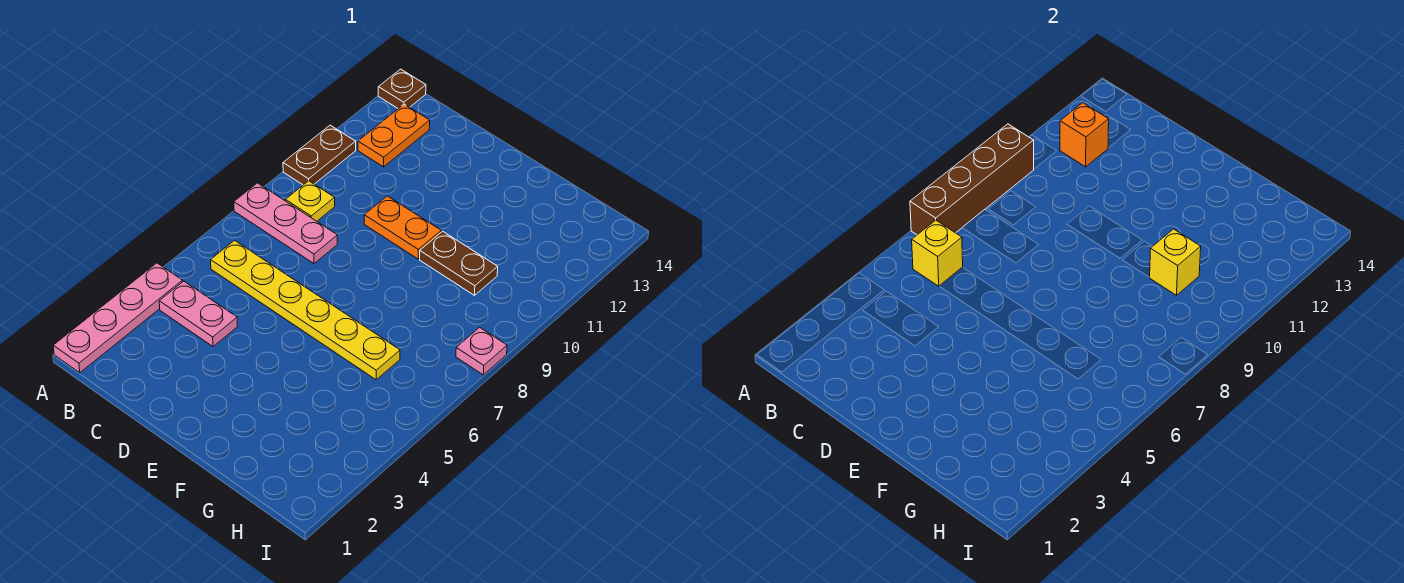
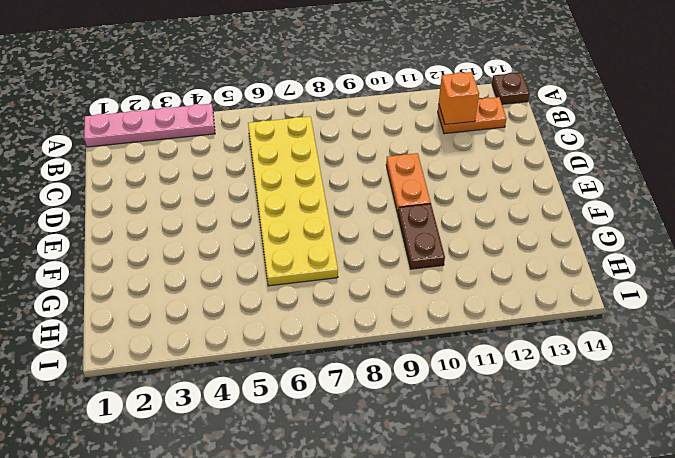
yellow 2x6 plate [248,116,338,286] -> yellow 1x6 plate [211,240,400,380]
none -> pink 1x3 plate [234,183,337,264]
none -> brown 1x2 plate [283,125,356,185]
none -> pink 1x2 plate [159,281,238,347]

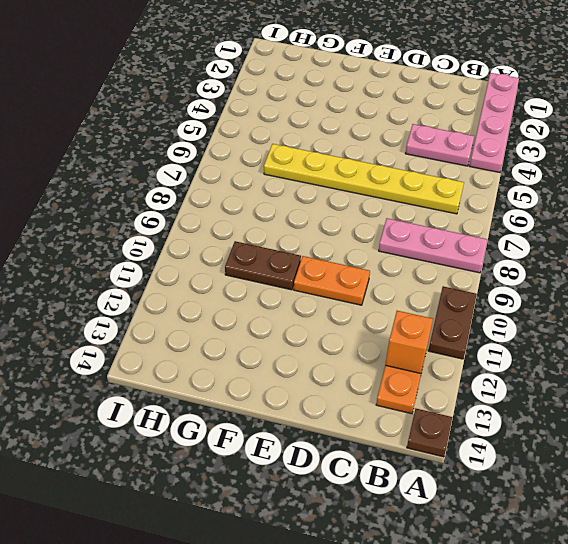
none -> yellow 1x1 plate [285,181,335,221]
none -> pink 1x1 plate [456,327,507,375]
none -> brown 1x4 brick [910,124,1034,235]

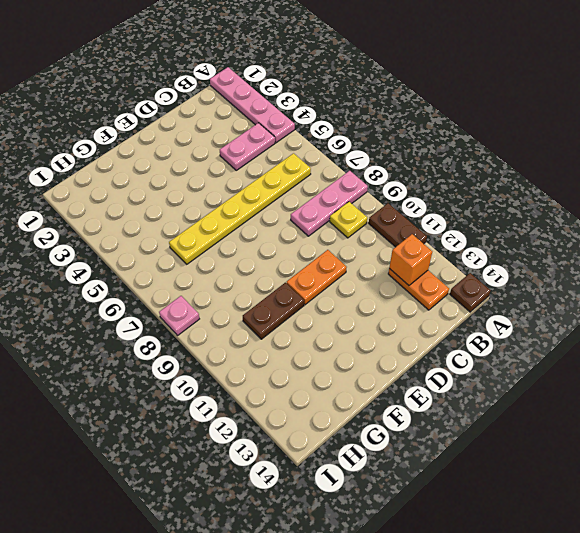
none -> brown 1x4 brick [910,124,1034,235]
none -> yellow 1x1 brick [912,220,963,286]
none -> yellow 1x1 brick [1149,229,1201,295]

